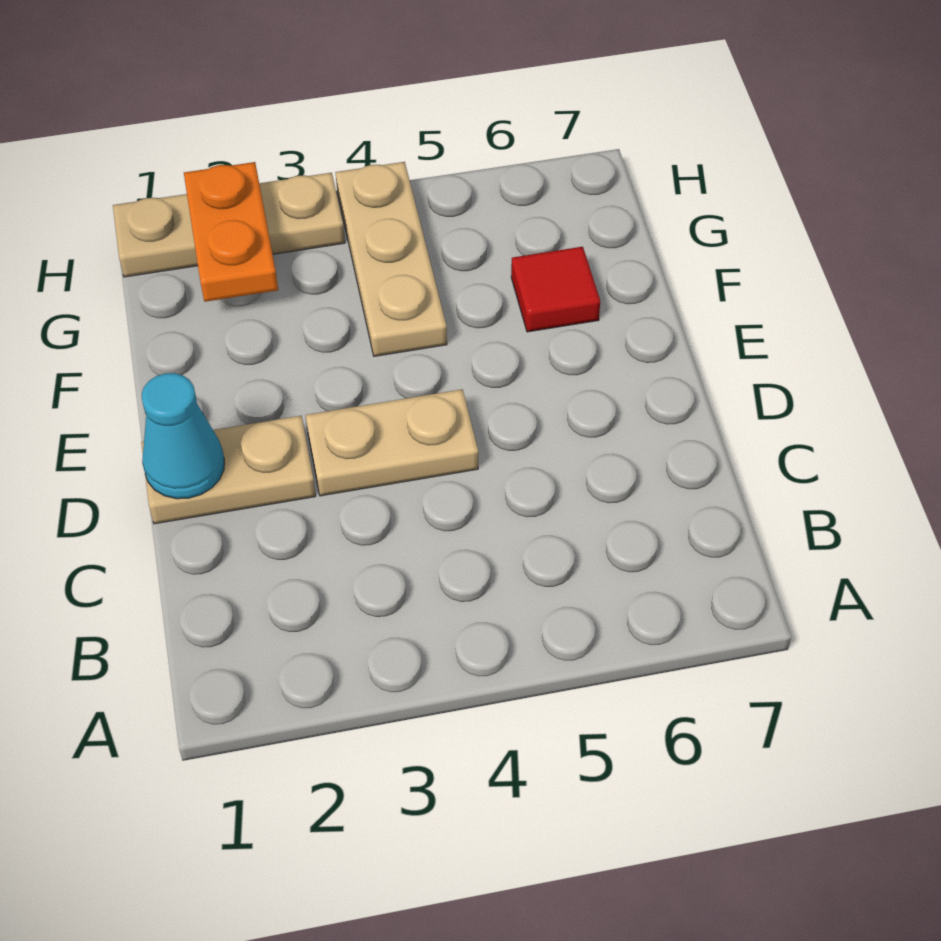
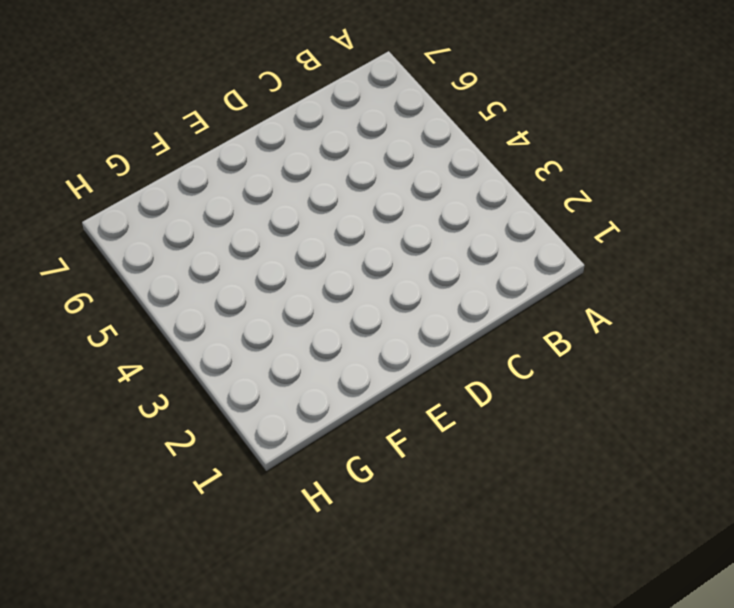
none -> tan 1x2 plate [141,416,316,524]
none -> tan 1x2 plate [306,389,478,496]

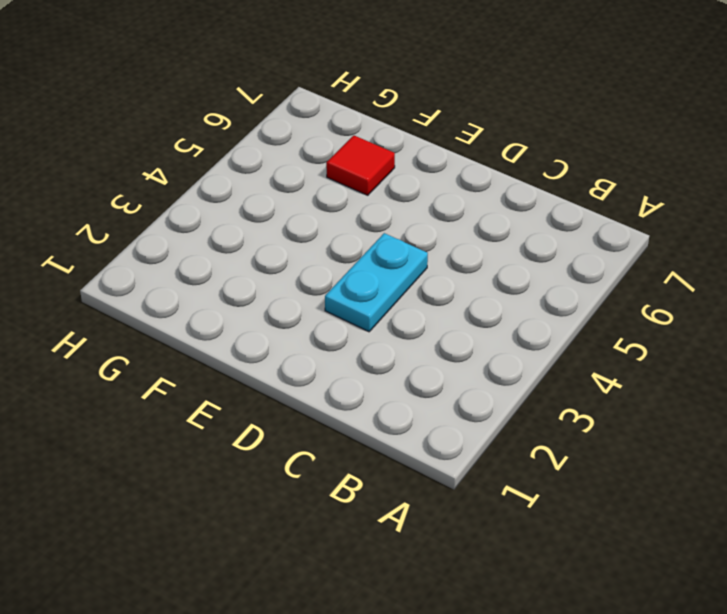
cyan 1x2 plate [325,233,428,332] -> tan 1x2 plate [306,389,478,496]
none -> tan 1x2 plate [141,416,316,524]
none -> tan 1x3 plate [335,162,447,356]

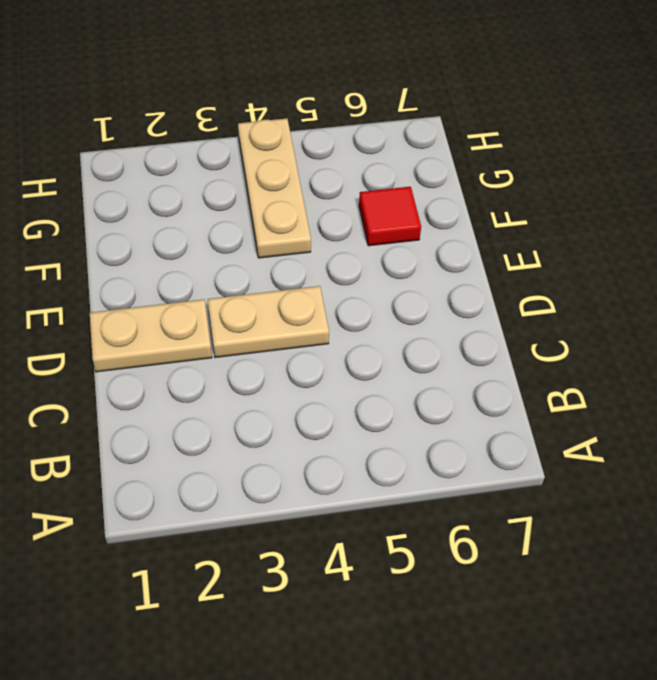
none -> tan 1x3 plate [113,173,345,277]
none -> cyan 1x1 cone [142,373,224,499]

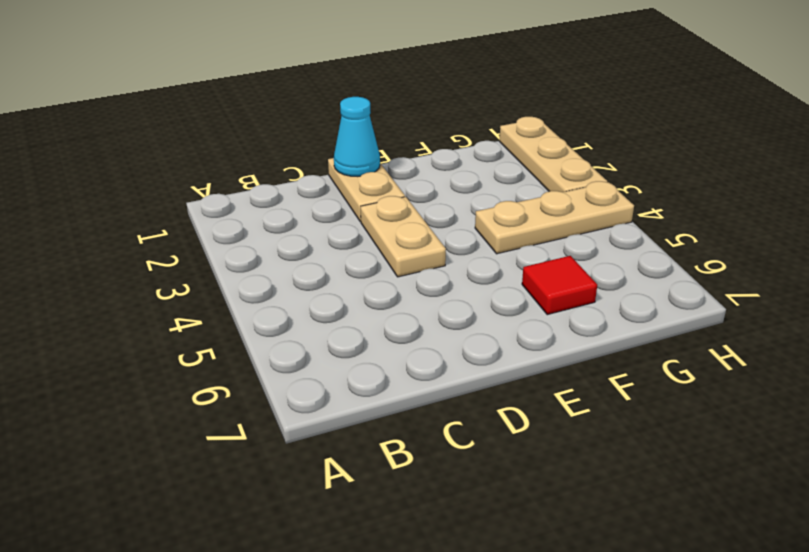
none -> orange 1x2 plate [184,162,278,302]

